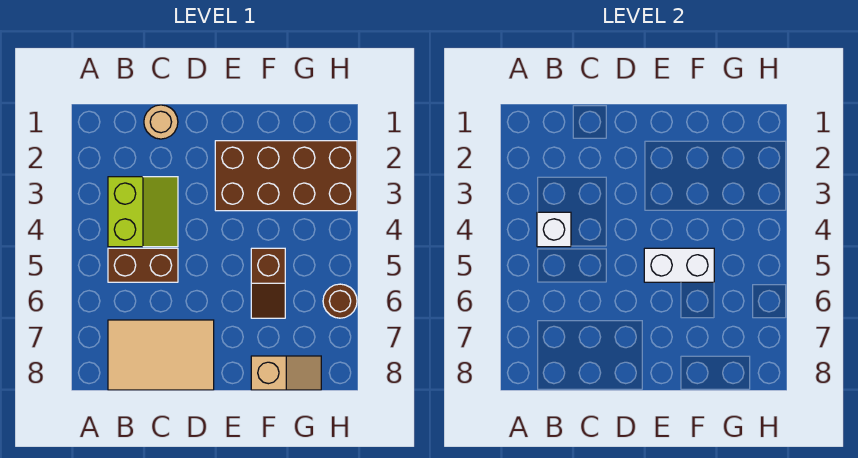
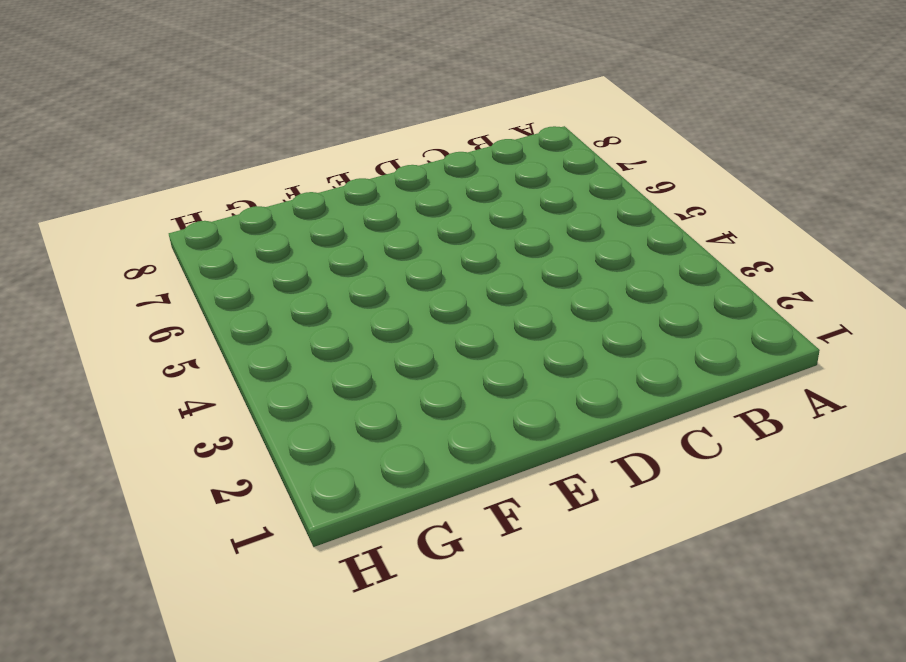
none -> lime 2x2 slope [108,177,178,247]
none -> brown 1x2 brick [108,248,178,282]

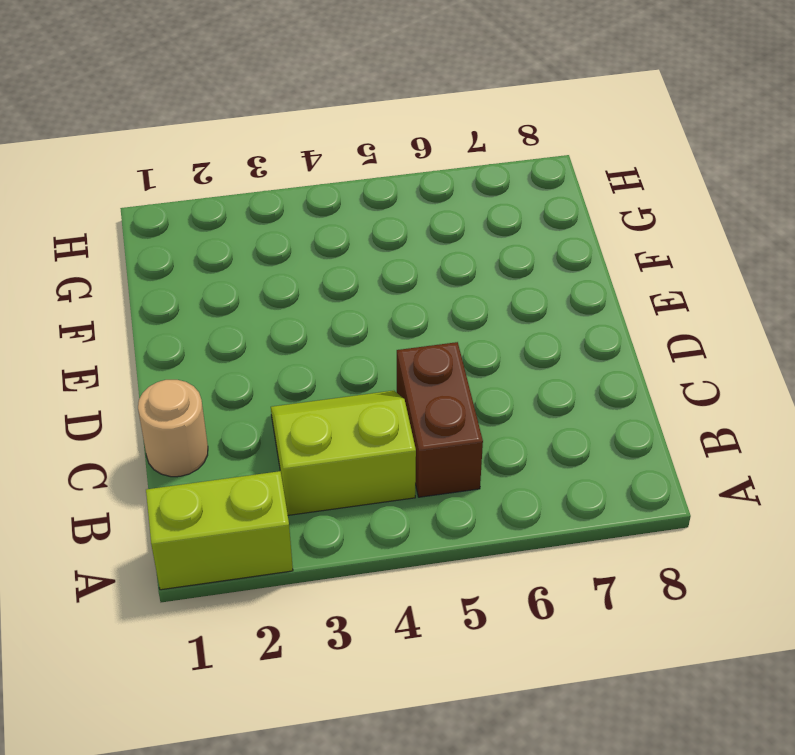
lime 1x2 brick [146,471,293,590] -> none
none -> tan 2x3 tile [108,320,214,390]
none -> brown 2x4 brick [215,141,357,211]

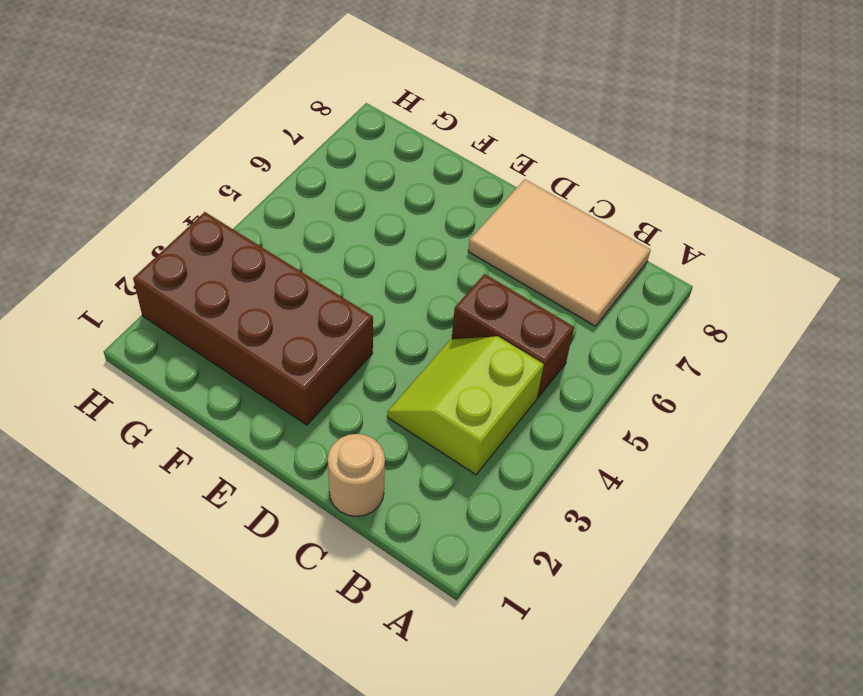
none -> brown 1x2 slope [251,248,285,318]
none -> tan 1x2 slope [251,356,321,390]

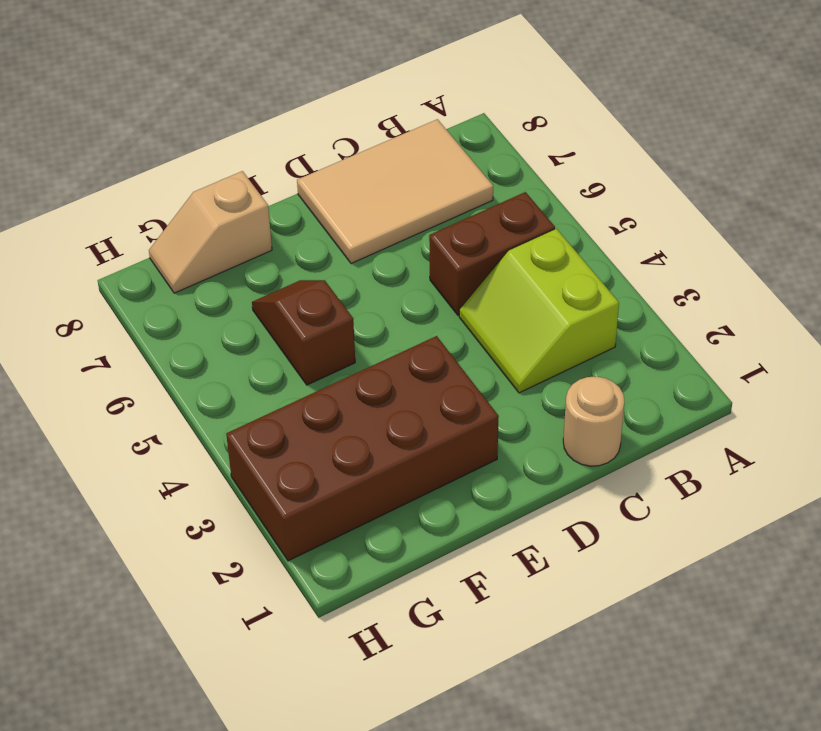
none -> brown 1x1 round brick [323,284,357,318]
none -> white 1x1 brick [537,212,571,247]

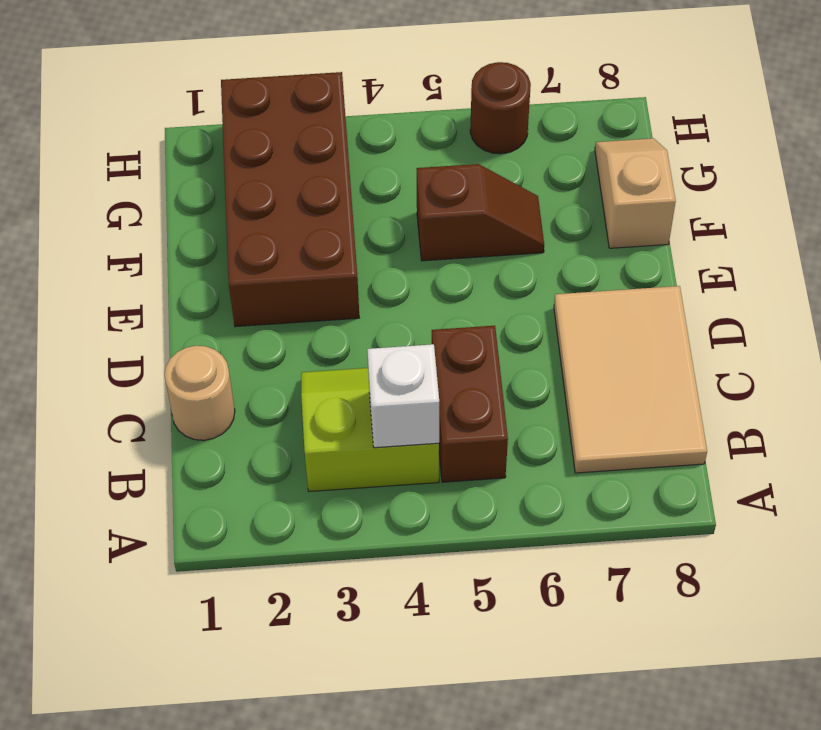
none -> white 1x2 brick [644,248,714,282]

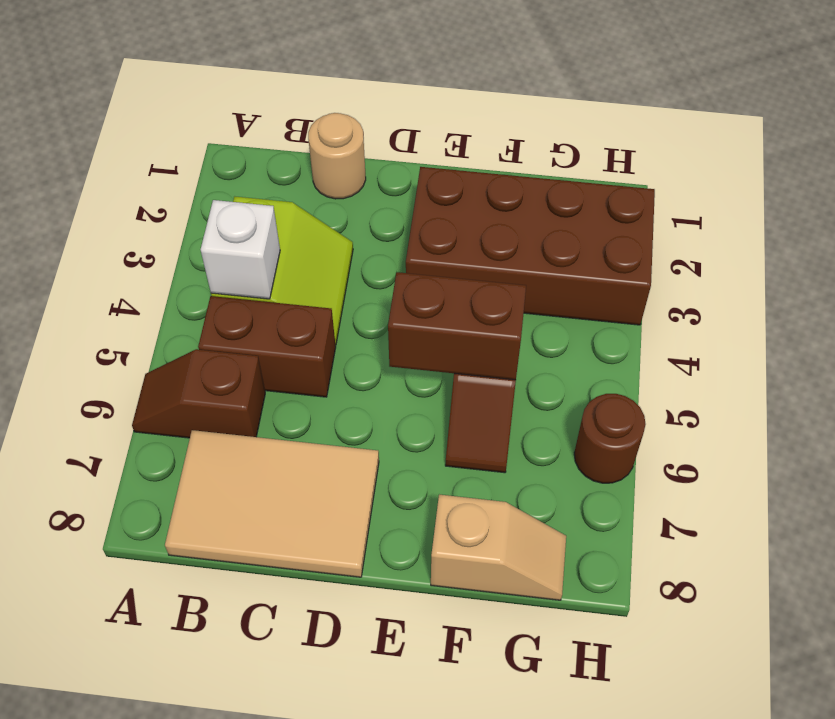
brown 1x2 slope [132,349,265,438] -> none
brown 1x2 brick [388,272,526,380] -> white 1x2 brick [644,248,714,282]

